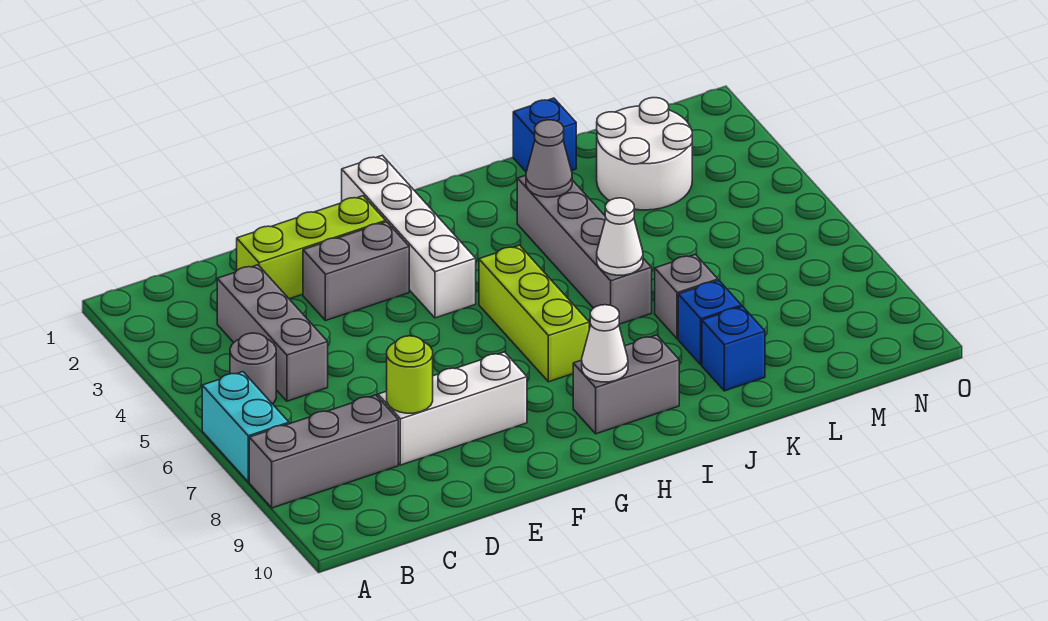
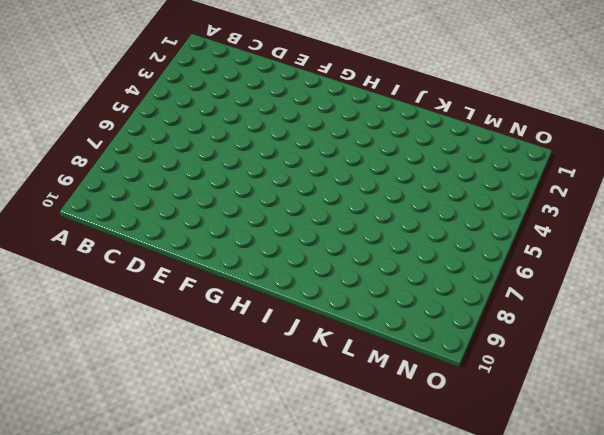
none -> cyan 1x2 brick [202,372,289,482]
none -> grey 1x3 brick [249,395,398,508]
none -> grey 1x1 round brick [230,333,276,404]

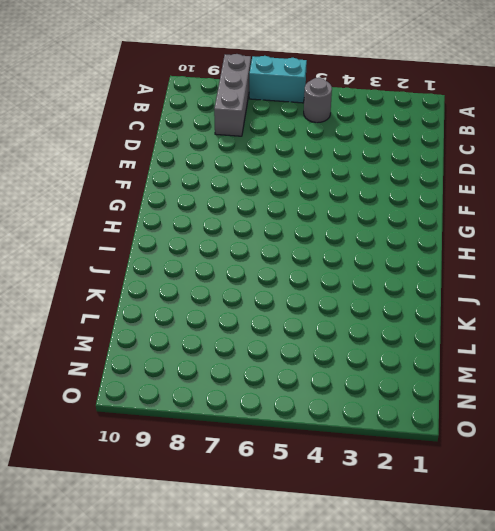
none -> grey 1x3 brick [217,265,328,401]
none -> lime 1x3 brick [237,196,386,299]
none -> white 1x3 brick [378,352,527,465]

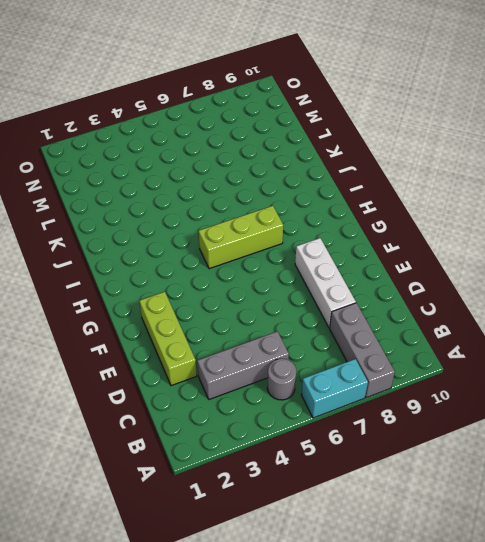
none -> grey 1x2 brick [303,222,409,321]
none -> white 1x4 brick [342,155,476,318]
none -> grey 1x2 brick [573,335,679,434]

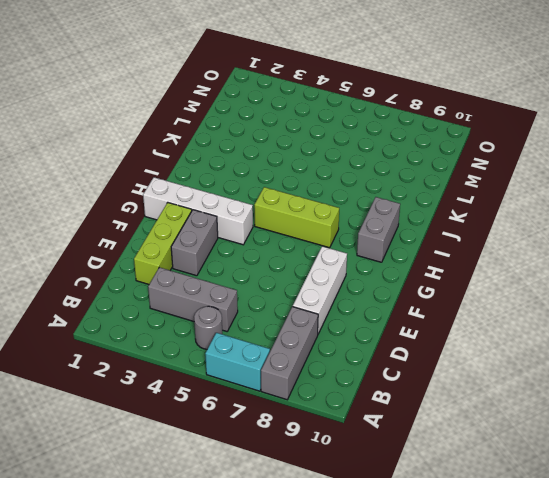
none -> grey 1x4 brick [517,175,652,324]
none -> blue 1x1 brick [513,98,576,172]
none -> grey 1x1 brick [655,254,718,339]

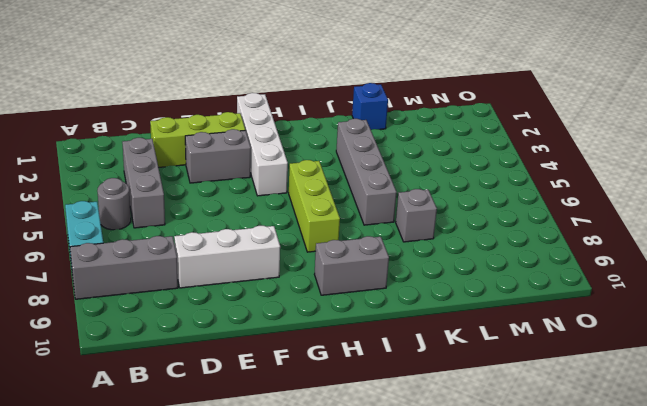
none -> blue 1x1 brick [678,281,742,365]
none -> blue 1x1 brick [702,307,765,391]
none -> white 2x2 round brick [597,98,692,210]

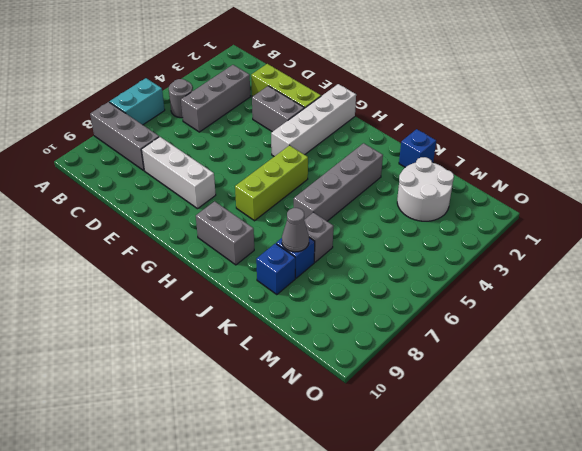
grey 1x1 cone [282,208,309,252] -> grey 1x1 cone moved to [526,120,572,197]
none -> lime 1x1 round brick [387,336,433,413]
none -> white 1x1 cone [582,305,628,382]
none -> white 1x1 cone [597,198,643,275]

